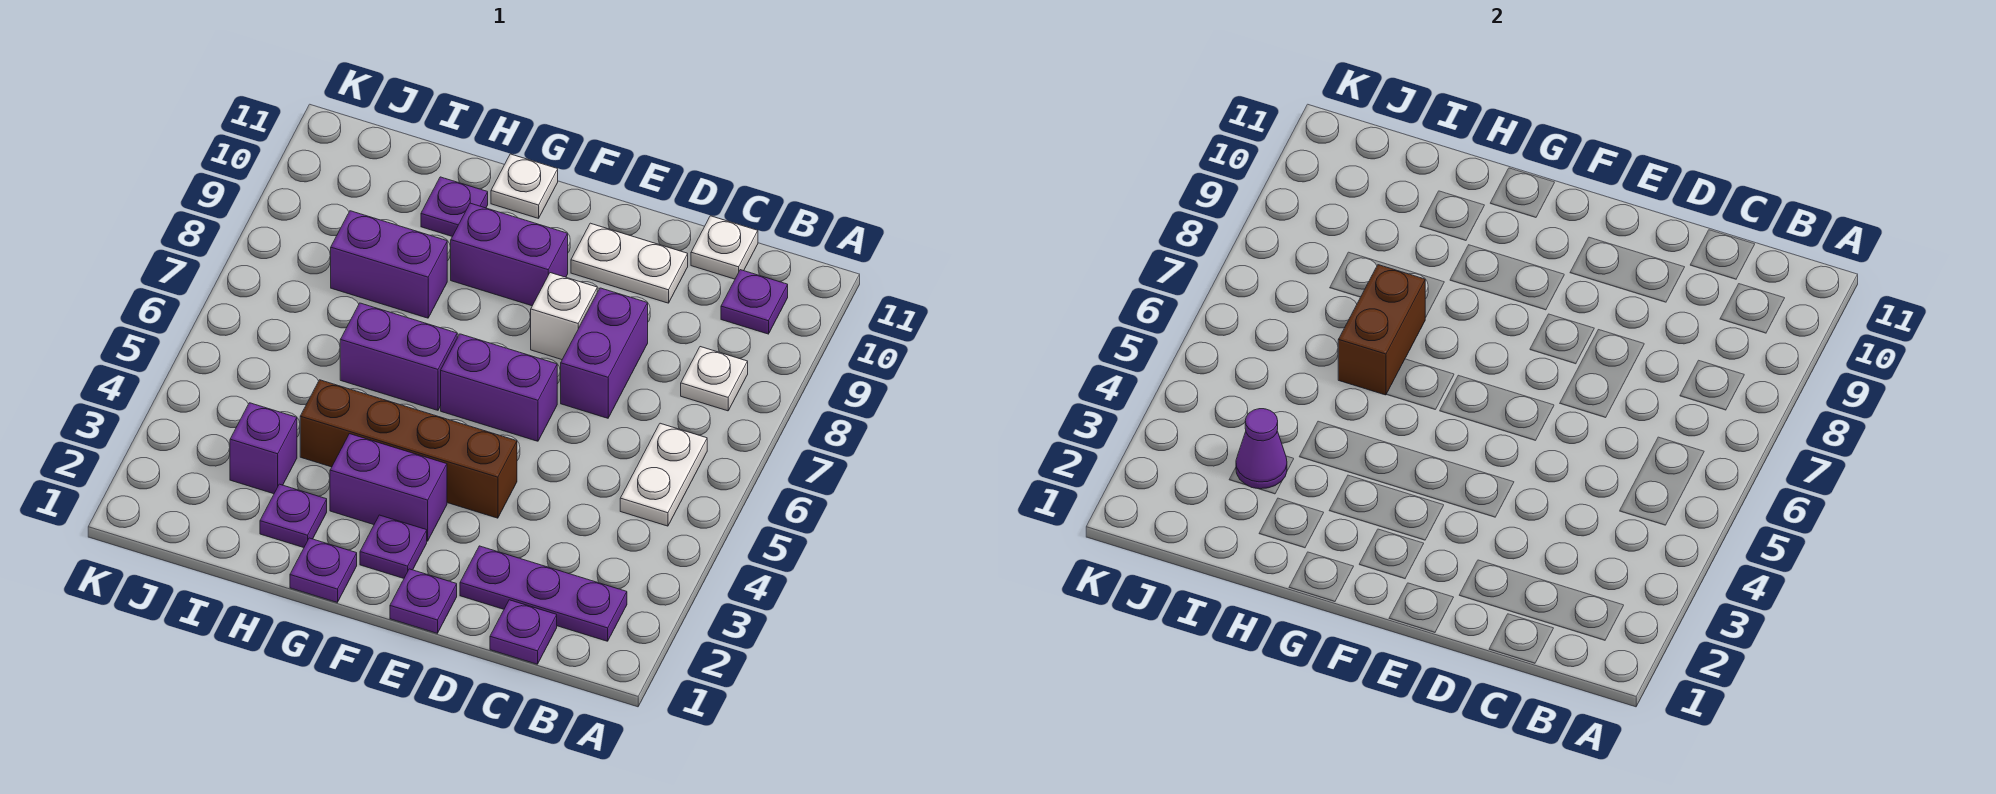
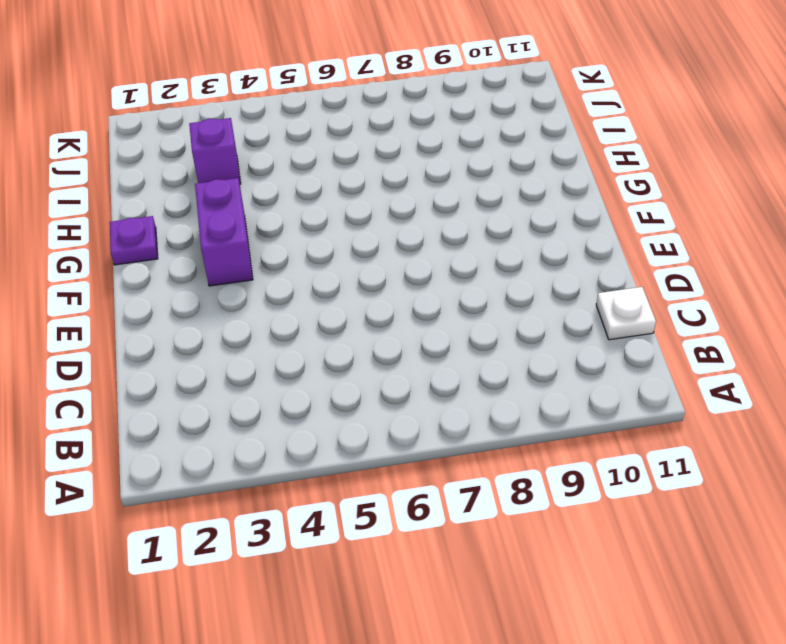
none -> purple 1x3 plate [460,546,627,641]
none -> white 1x2 plate [620,423,707,526]
none -> white 1x1 plate [681,347,748,411]

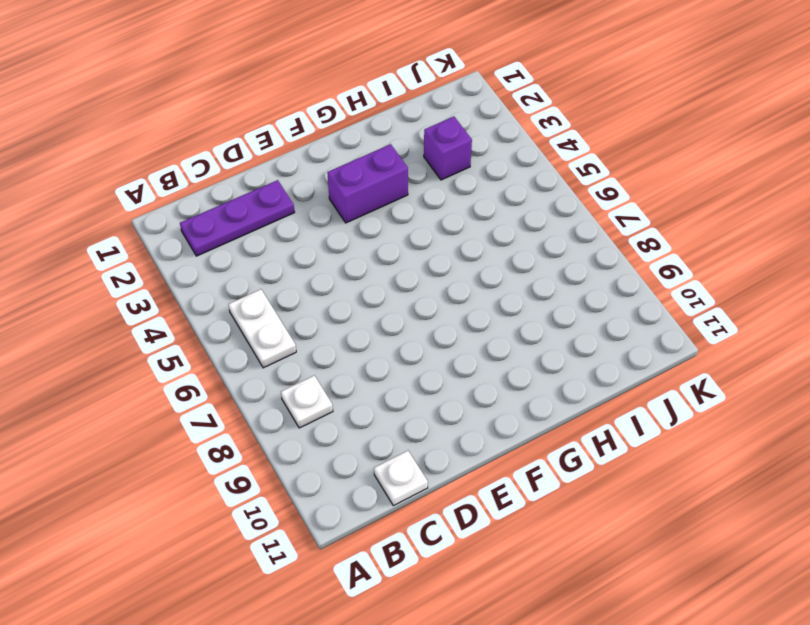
none -> purple 1x1 plate [721,270,788,334]
none -> purple 1x1 plate [490,600,557,664]
none -> purple 1x2 brick [561,288,648,418]

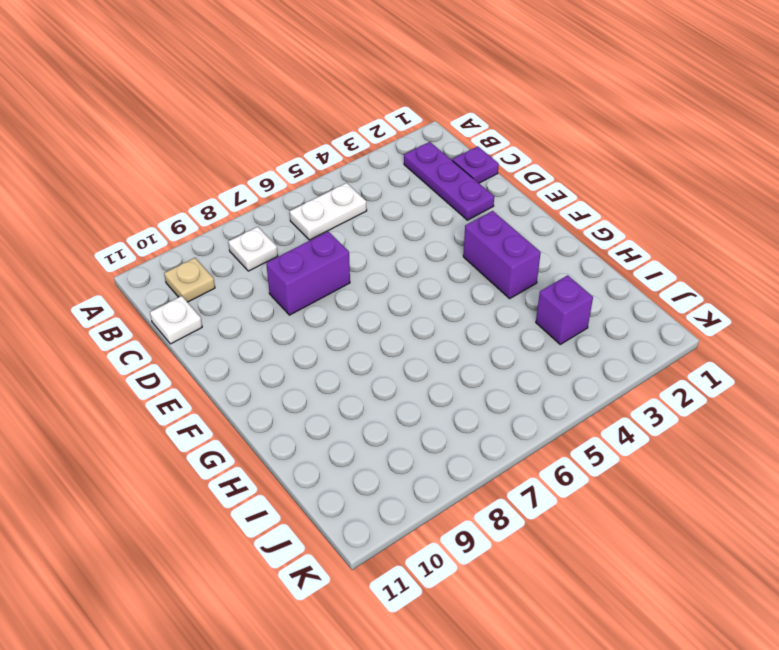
tan 1x1 plate [164,258,215,302] -> purple 1x1 plate [721,270,788,334]
none -> white 1x2 plate [571,223,688,303]
none -> purple 1x1 plate [390,569,457,633]
none -> brown 1x4 brick [300,380,517,518]

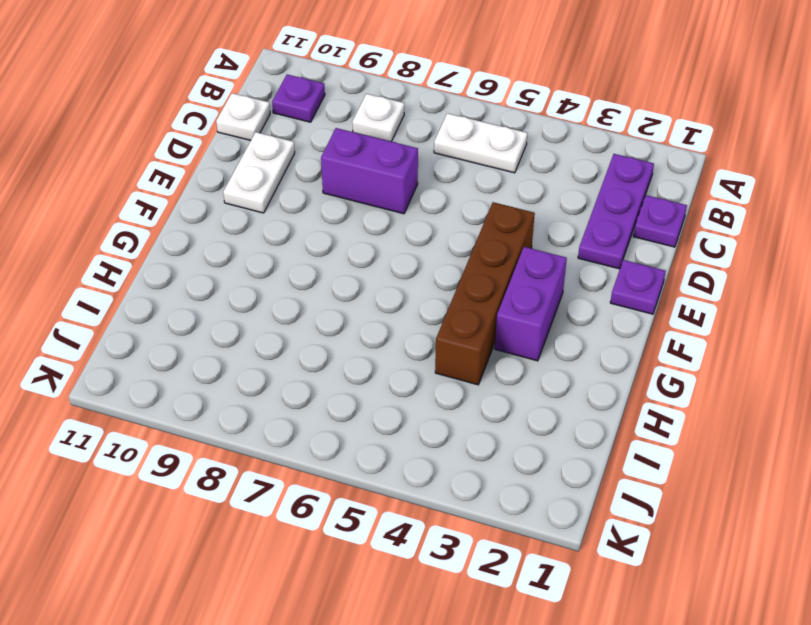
none -> purple 1x2 brick [441,334,557,441]
none -> white 1x1 brick [531,273,597,360]
none -> purple 1x1 plate [360,515,427,578]

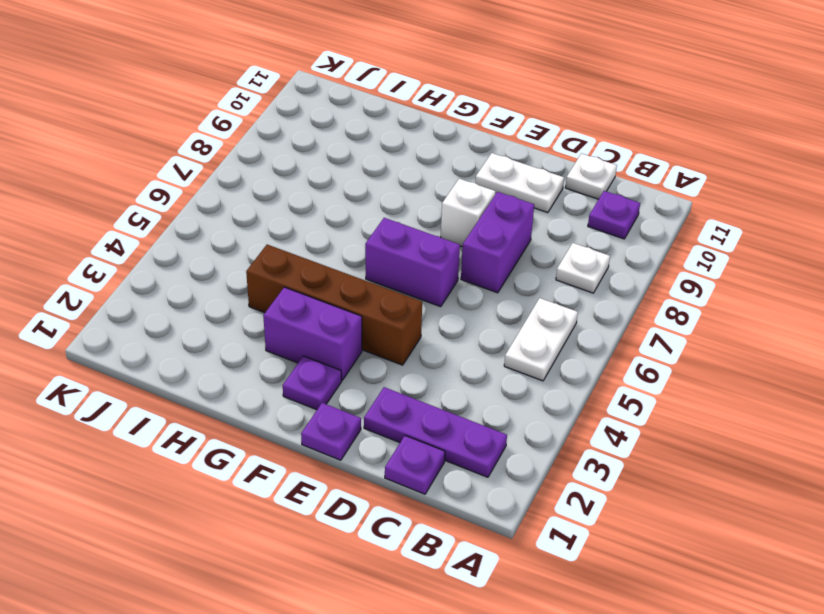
none -> purple 1x2 brick [451,203,568,306]
none -> purple 1x1 plate [290,538,357,602]
none -> purple 1x2 brick [340,303,457,410]

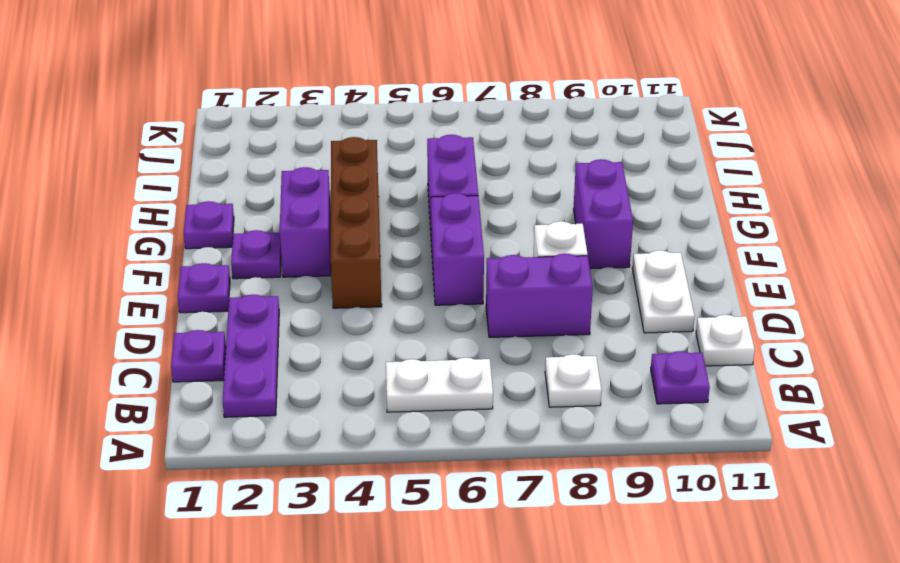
none -> white 1x1 plate [491,154,558,218]
none -> purple 1x1 plate [260,484,327,548]
none -> purple 1x2 brick [331,211,447,318]

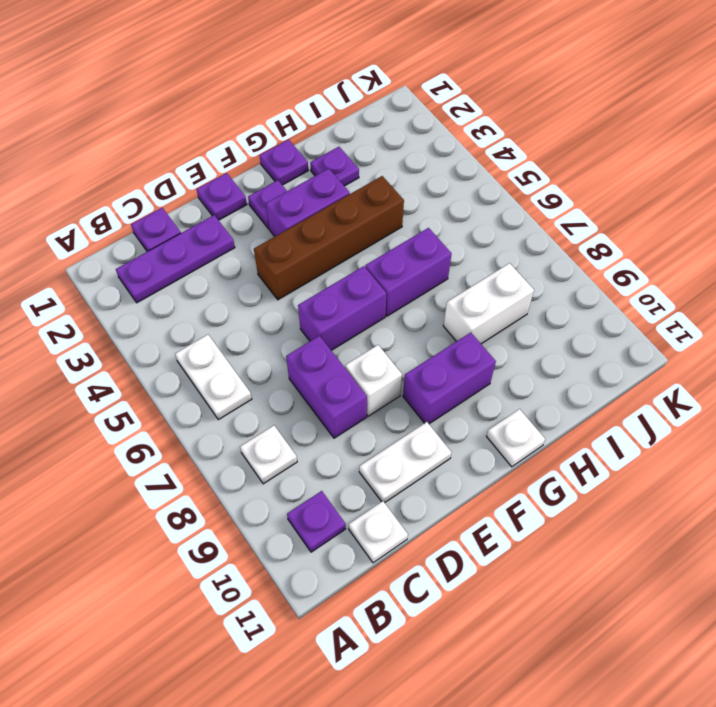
white 1x2 brick [443,263,534,344] -> purple 1x2 brick [331,211,447,318]
none -> purple 1x1 plate [421,177,488,237]
none -> purple 1x1 brick [230,403,297,494]
none -> brown 1x2 brick [1338,265,1425,395]

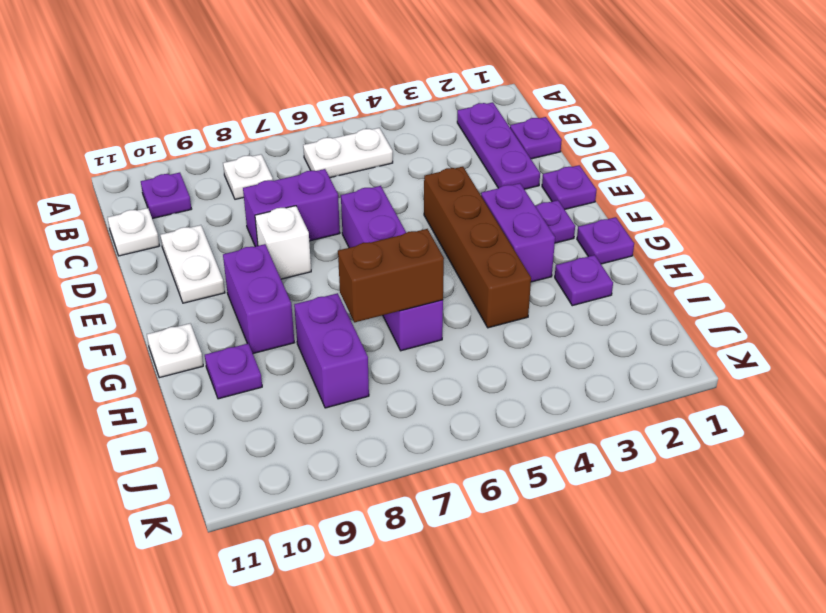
none -> purple 1x1 brick [230,403,297,494]
none -> purple 1x1 cone [1236,409,1287,489]

